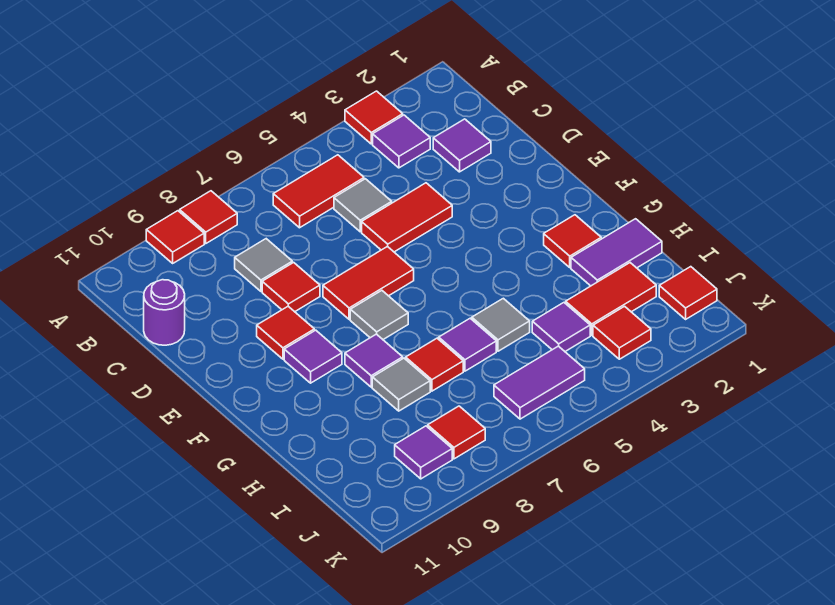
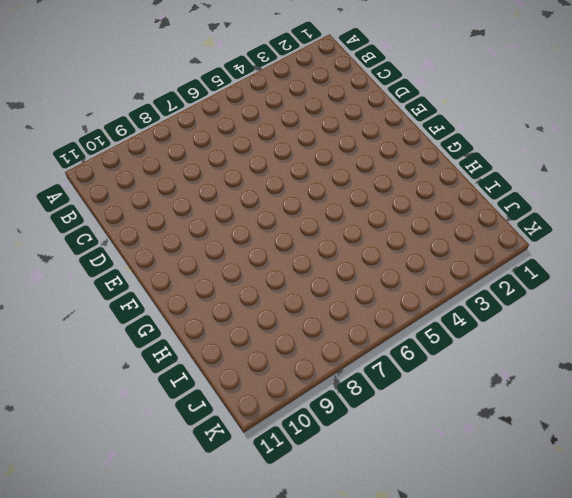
none -> red 1x1 tile [345,91,403,144]
none -> red 1x1 tile [180,191,237,243]
none -> red 1x1 tile [146,211,204,263]

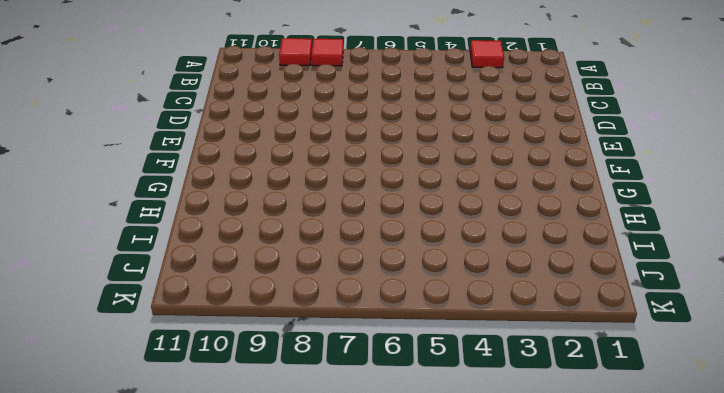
none -> purple 1x1 tile [373,115,430,168]
none -> red 1x2 tile [273,155,364,228]
none -> purple 1x1 tile [433,119,491,172]

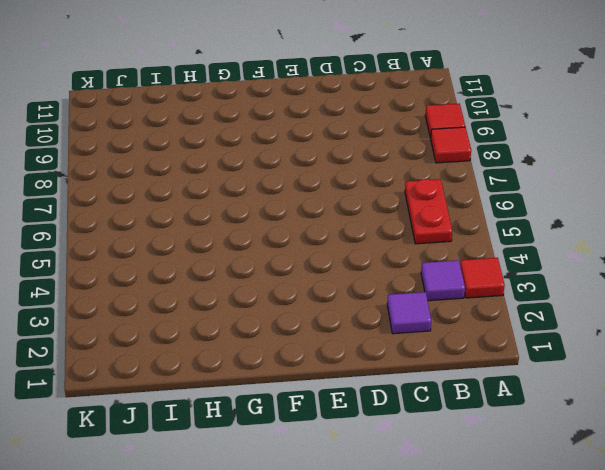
red 1x2 plate [405,179,452,244] -> red 1x2 tile [273,155,364,228]
none -> grey 1x1 tile [334,179,392,232]
none -> grey 1x1 tile [235,239,292,291]
none -> purple 1x1 round brick [144,280,185,345]

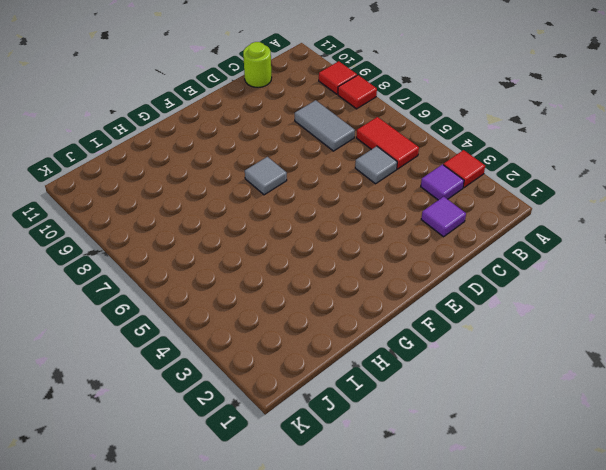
grey 1x2 tile [295,100,355,151] -> grey 1x1 tile [235,239,292,291]
lime 1x1 round brick [243,42,272,87] -> purple 1x1 round brick [144,280,185,345]
none -> red 1x2 tile [362,183,452,252]
none -> red 1x1 tile [262,262,320,312]
none -> red 1x2 tile [323,246,414,319]

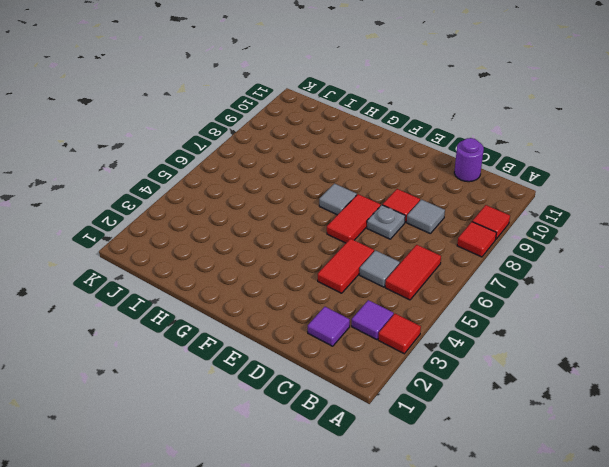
grey 1x1 plate [367,205,405,239] -> none
none -> red 1x1 tile [257,306,314,359]
none -> purple 1x1 tile [284,330,342,383]
none -> red 1x1 tile [544,215,601,267]

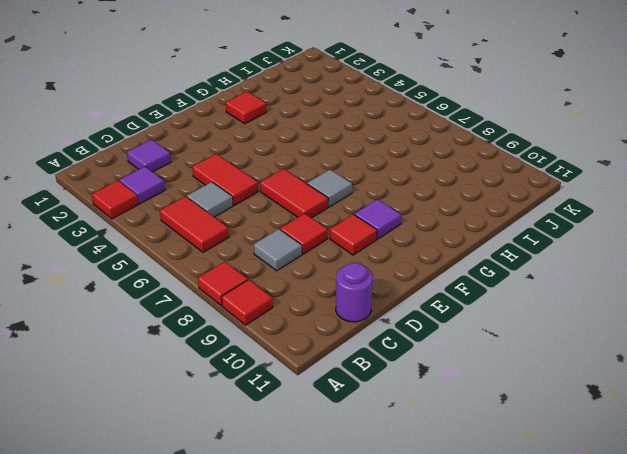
none -> purple 1x1 tile [345,334,403,387]
none -> purple 1x2 tile [571,219,662,286]
none -> grey 1x1 tile [472,298,530,351]

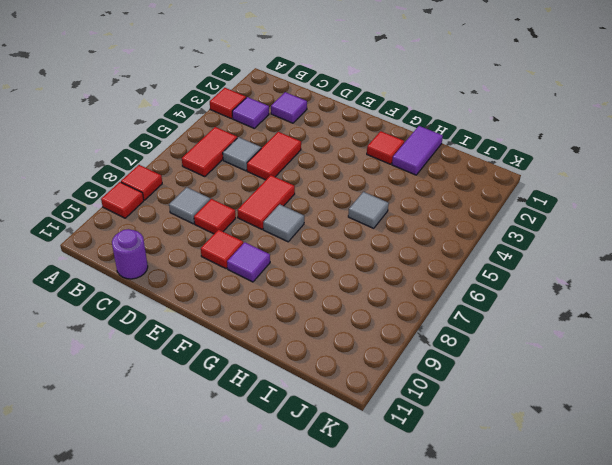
none -> purple 1x1 tile [345,334,403,387]
none -> purple 1x1 tile [439,318,496,371]
none -> red 1x1 tile [406,338,463,391]

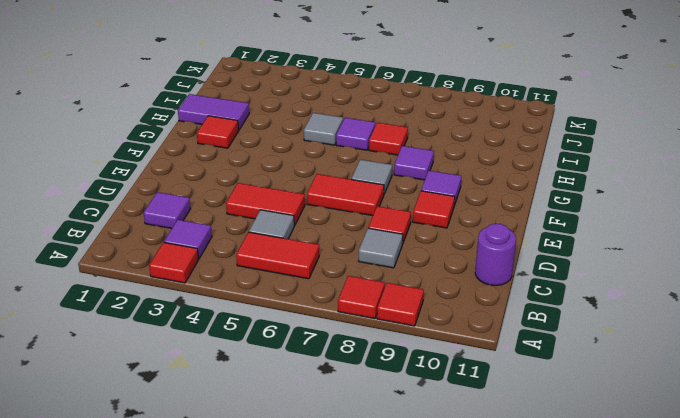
none -> grey 1x1 tile [372,358,430,411]
none -> red 1x2 tile [566,263,656,335]
none -> purple 1x1 tile [532,303,590,351]

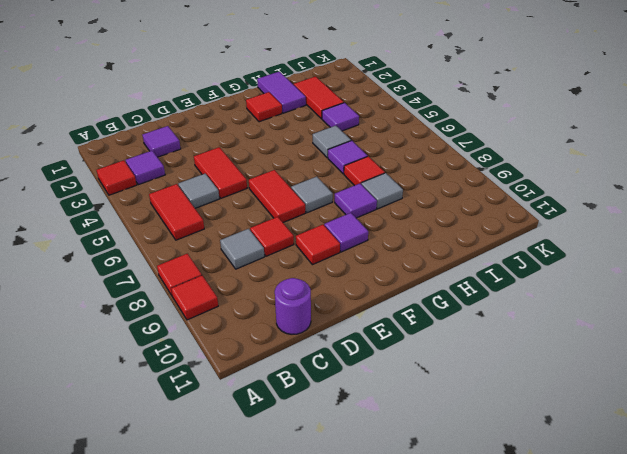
none -> red 1x1 tile [659,267,717,319]
none -> red 1x1 tile [593,306,651,359]
none -> purple 1x2 tile [494,346,585,419]

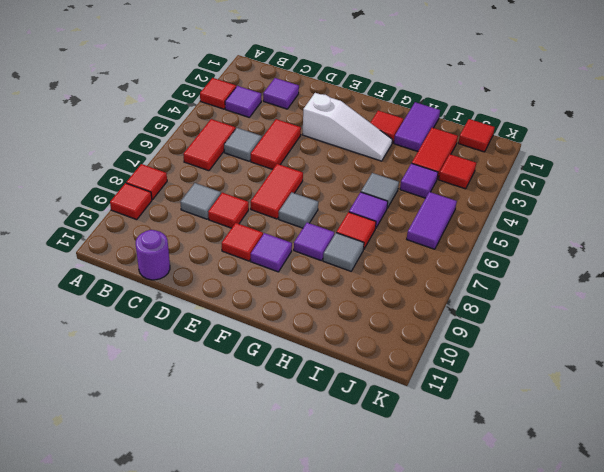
white 1x3 slope [302,93,392,161] -> none
none -> red 1x1 tile [428,406,485,459]
none -> purple 1x1 tile [395,426,452,479]

